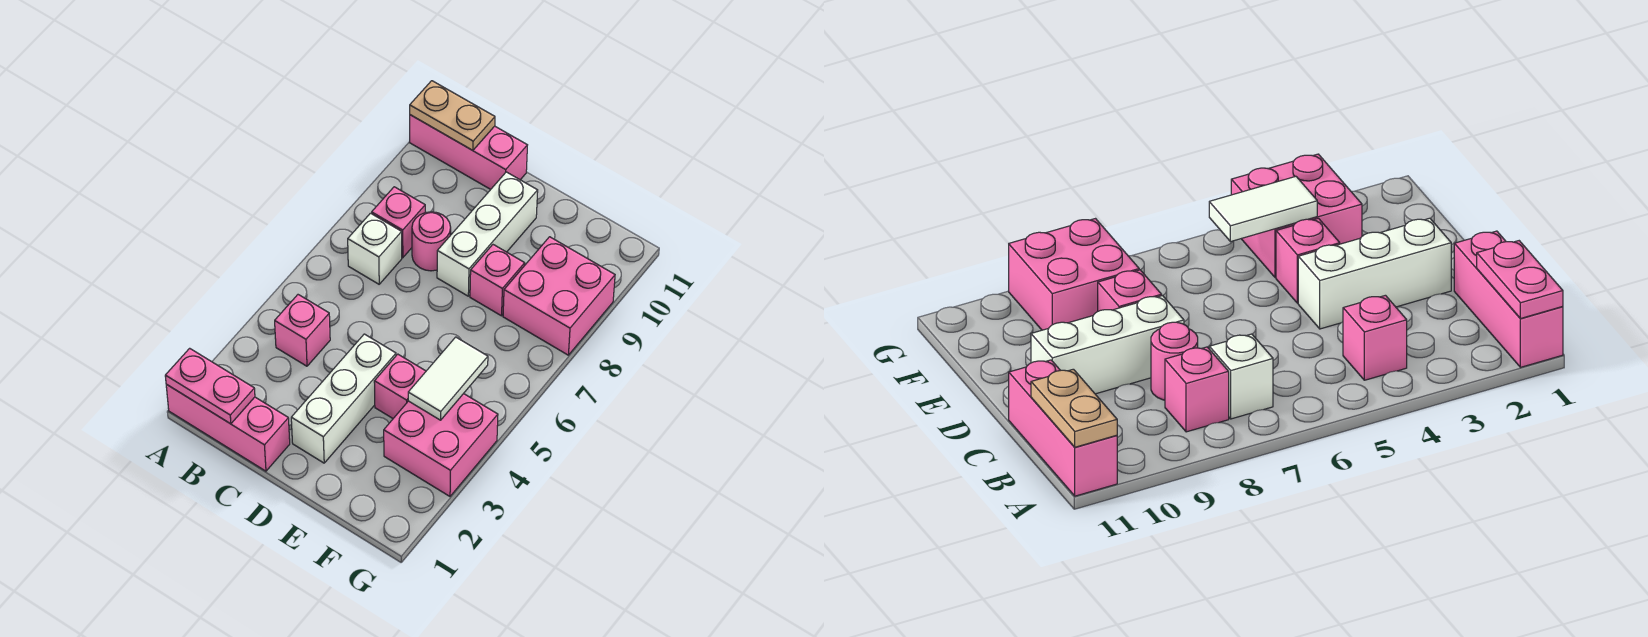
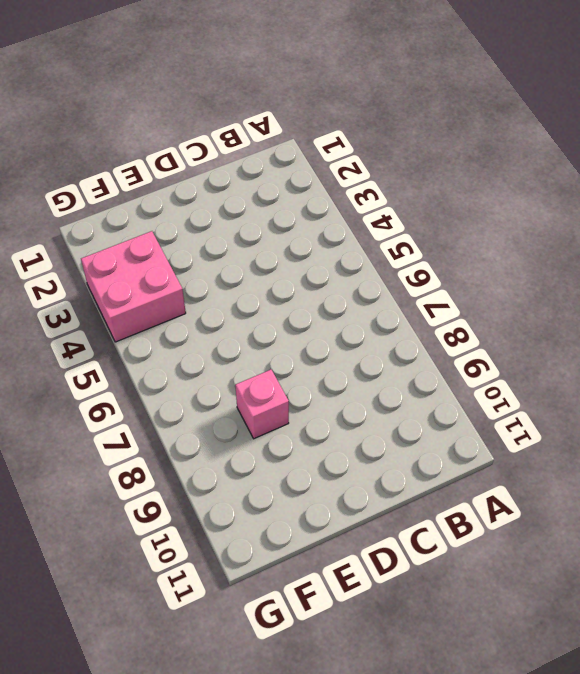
none -> pink 1x3 brick [166,384,290,471]
none -> pink 1x3 brick [410,115,527,189]
none -> pink 1x1 brick [275,295,330,366]

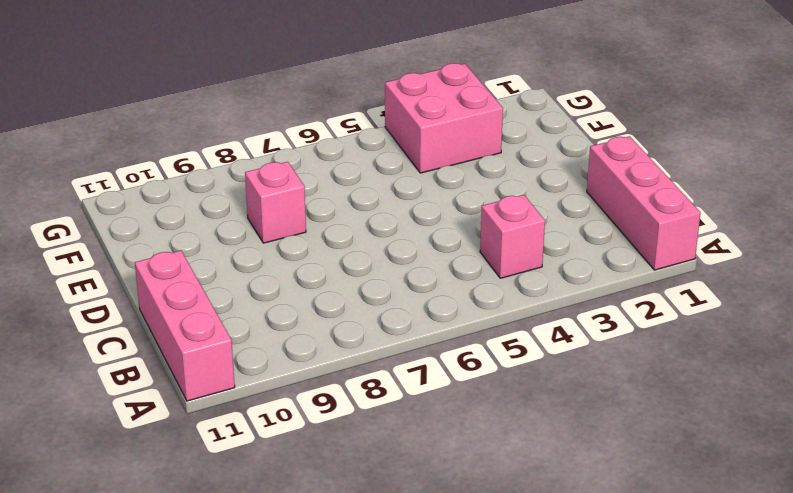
none -> white 1x1 brick [348,213,402,284]
none -> pink 1x1 brick [372,187,425,258]
none -> pink 1x1 round brick [412,212,451,271]

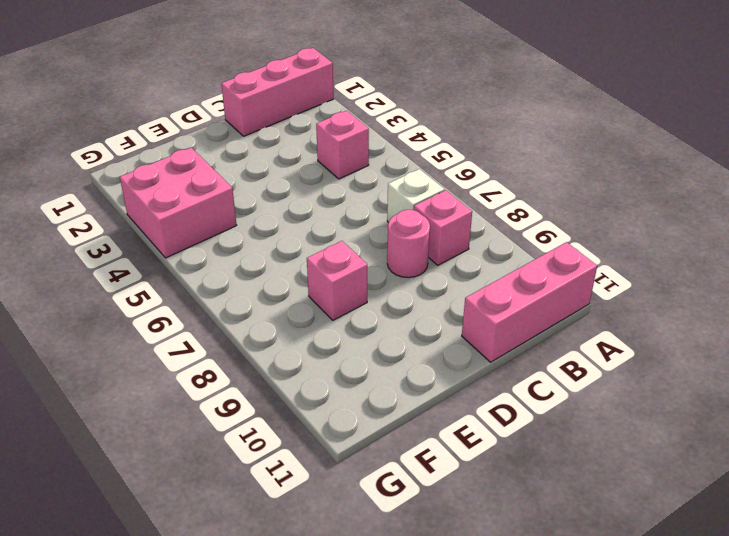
none -> white 1x3 brick [291,334,396,463]
none -> white 1x3 brick [437,172,538,296]
none -> pink 1x1 brick [374,354,426,418]

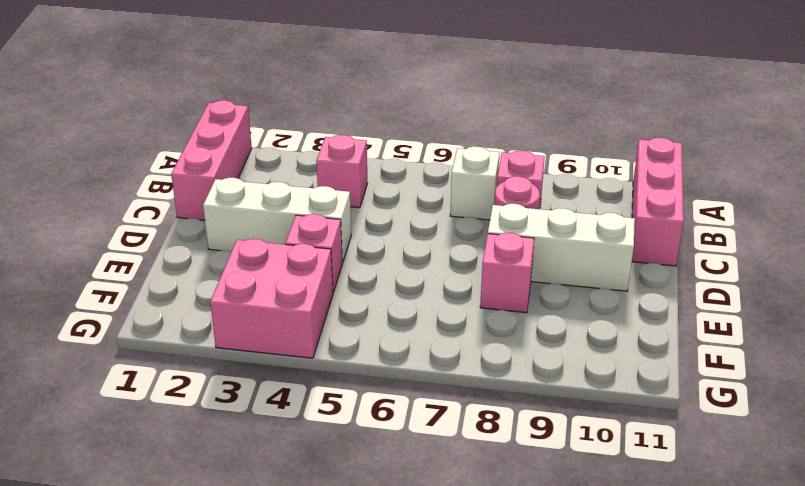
none -> pink 2x2 brick [503,237,615,355]
none -> pink 1x2 plate [165,348,255,424]
none -> tan 1x2 plate [410,81,495,150]

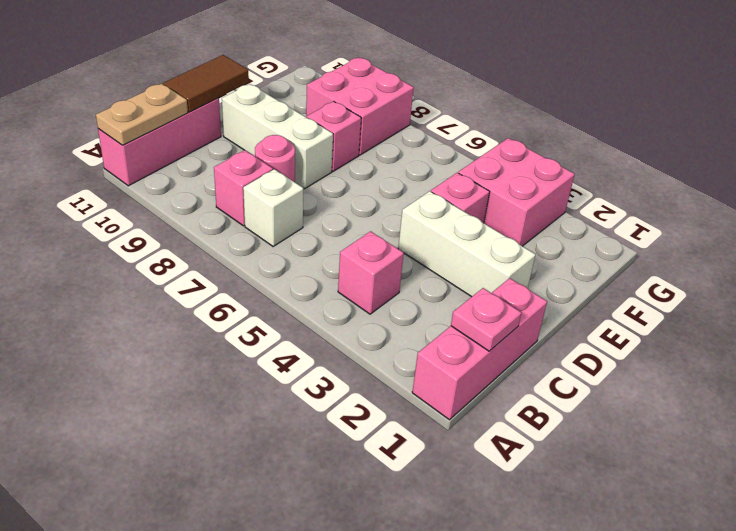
pink 1x1 plate [451,288,522,351] -> pink 1x2 plate [165,348,255,424]
brown 1x2 tile [163,55,249,112] -> none
none -> white 1x2 tile [408,337,488,420]

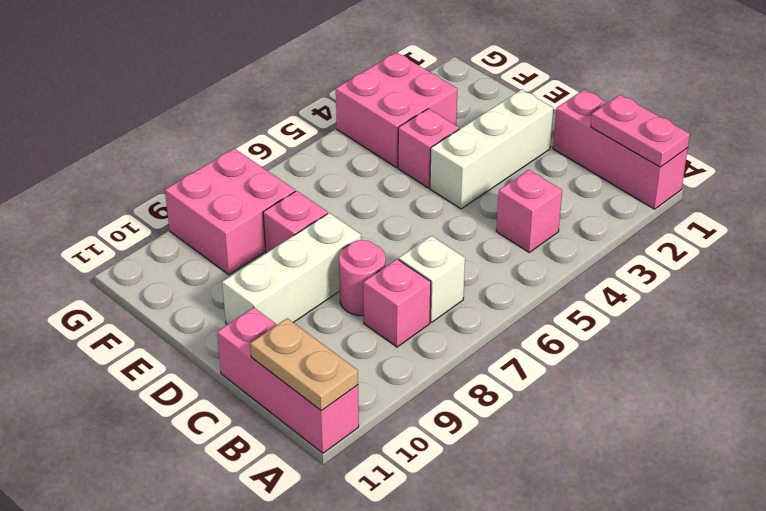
none -> white 1x2 tile [408,337,488,420]

